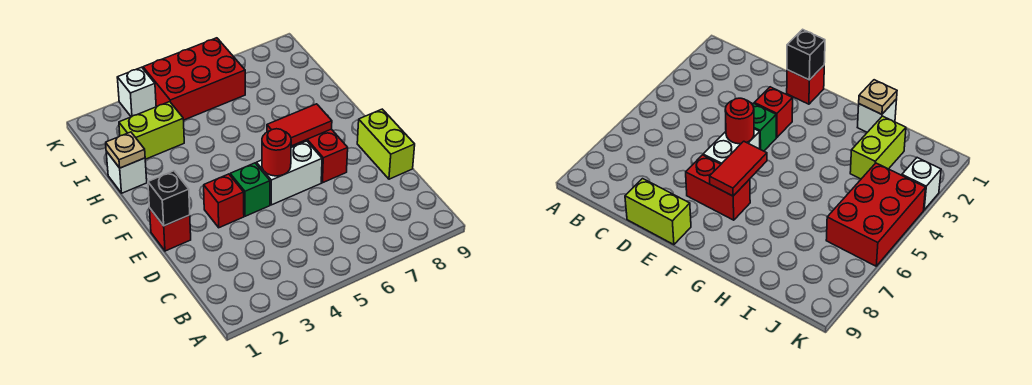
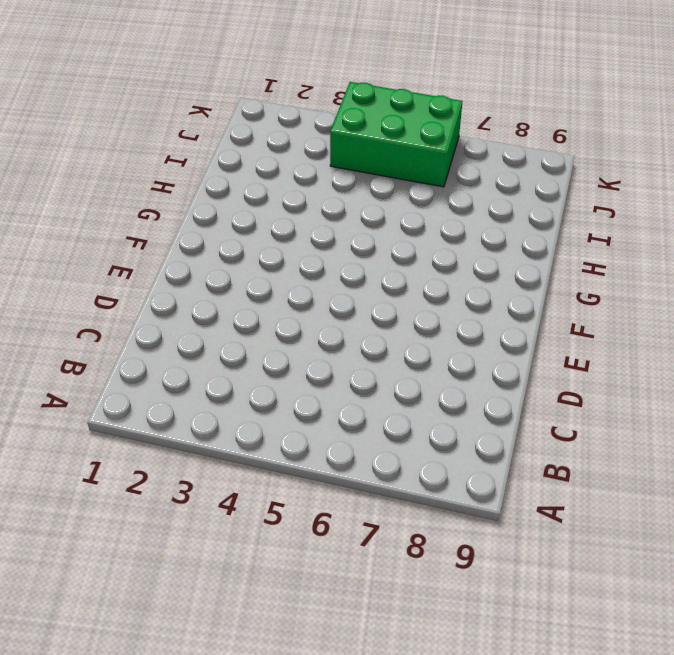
green 2x3 brick [330,82,463,187] -> red 2x3 brick [143,38,245,120]
none -> lime 1x2 brick [357,109,415,179]
none -> red 1x1 brick [150,209,191,251]
none -> red 1x1 brick [204,174,244,228]

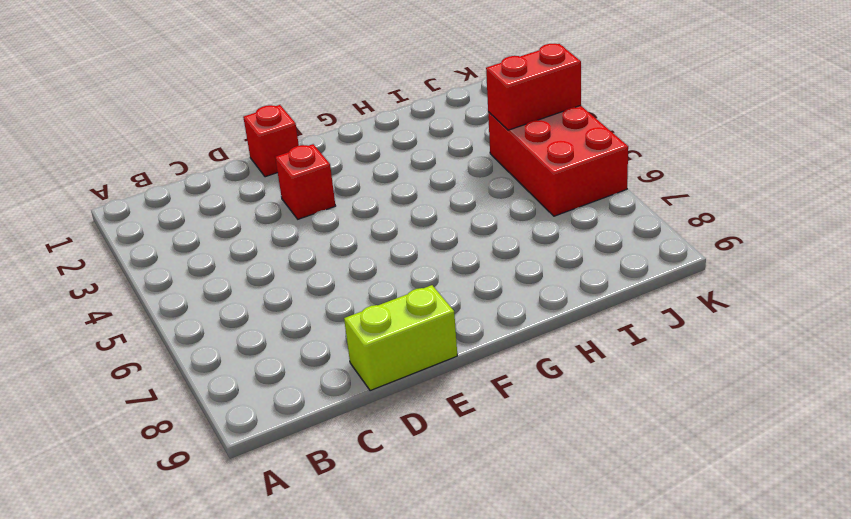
red 1x2 brick [486,44,581,130] -> red 1x2 brick moved to [292,129,348,183]
none -> green 1x1 brick [230,163,270,216]
none -> white 1x2 brick [256,141,322,205]
none -> white 1x1 brick [106,151,147,193]

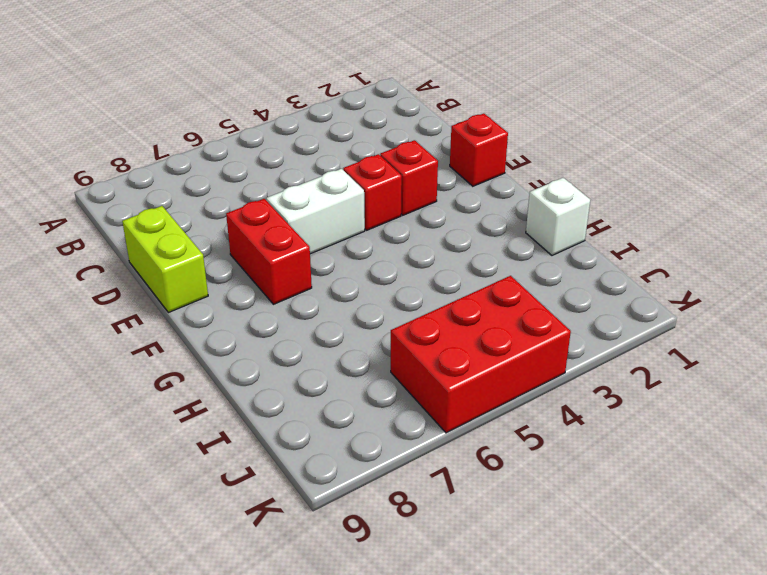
red 1x1 brick [343,154,402,230] -> green 1x1 brick [230,163,270,216]
none -> lime 1x2 brick [119,102,184,159]
none -> white 1x1 brick [117,67,156,117]
none -> black 1x1 brick [148,171,190,226]

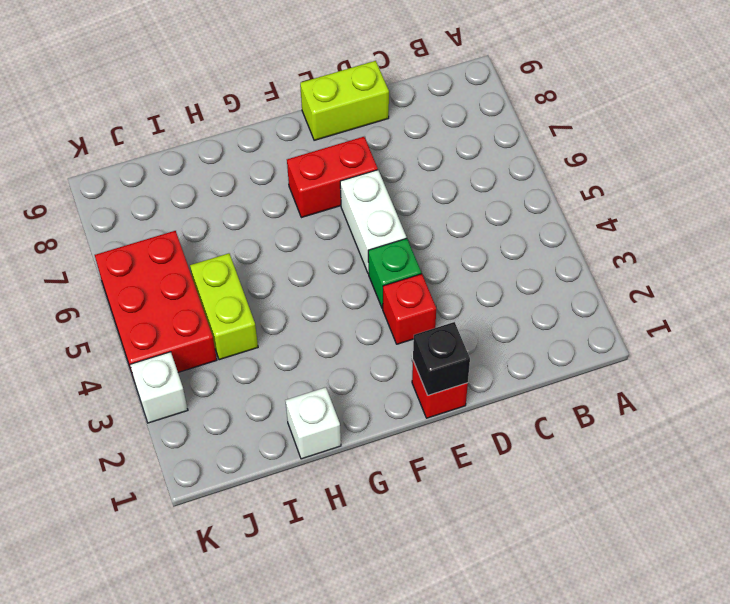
lime 1x2 brick [190,253,258,360] -> lime 1x2 brick moved to [119,102,184,159]
none -> red 1x1 round brick [262,129,291,176]
none -> red 1x2 tile [267,104,332,146]
none -> tan 1x1 plate [106,132,145,168]

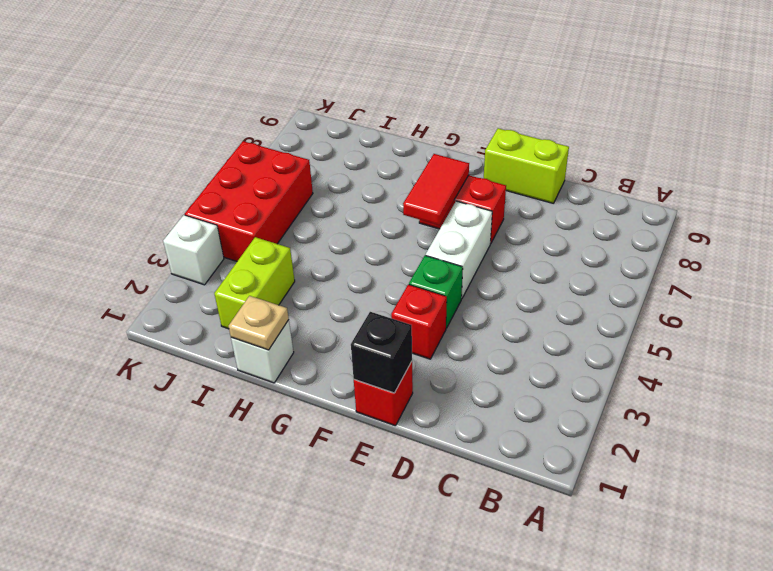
none -> red 1x1 round brick [262,129,291,176]

